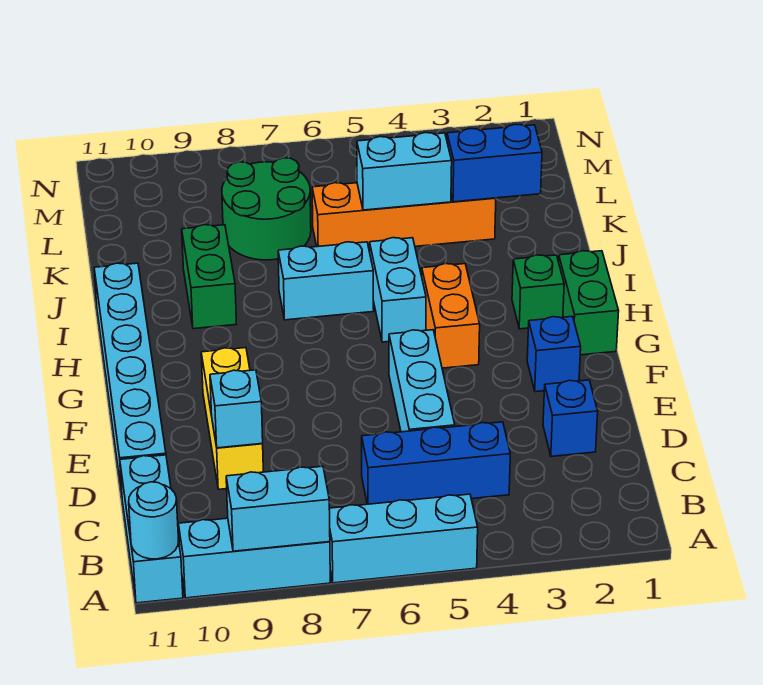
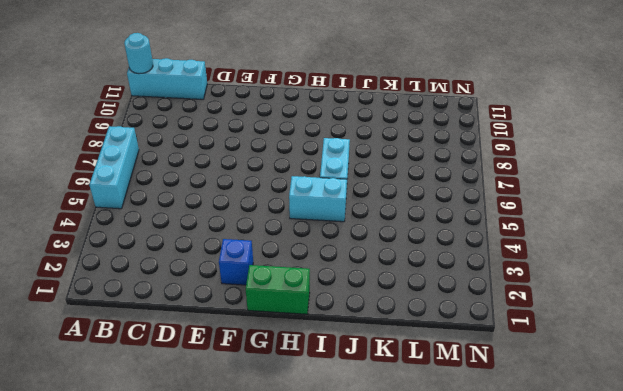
none -> cyan 1x3 brick [179,518,330,598]
none -> blue 1x3 brick [362,422,510,504]
none -> blue 1x1 brick [543,380,598,456]

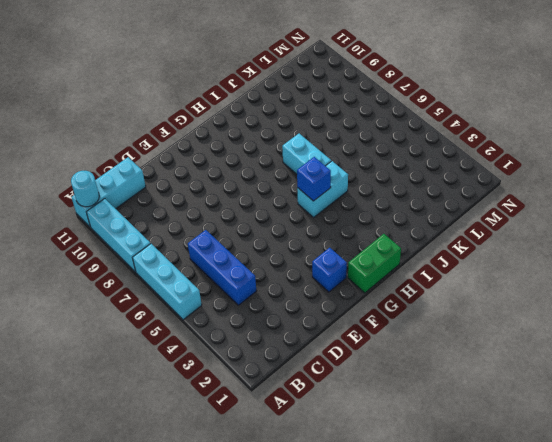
blue 1x1 brick [297,157,331,201] -> blue 1x1 brick moved to [543,380,598,456]
none -> cyan 1x3 brick [389,330,455,432]
none -> yellow 1x3 brick [201,348,263,489]
none -> cyan 1x6 brick [94,263,166,494]

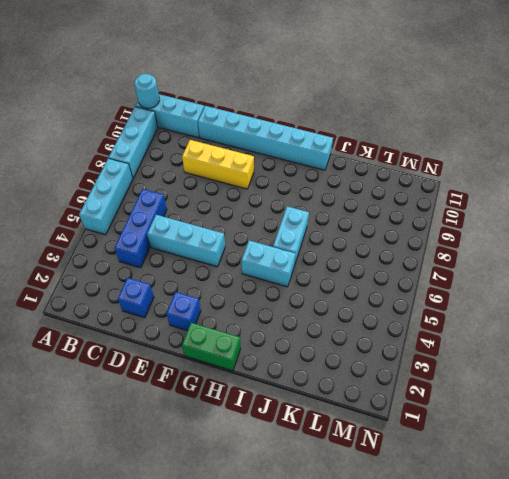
none -> orange 1x2 brick [422,264,480,368]
none -> green 1x1 brick [512,255,564,329]
none -> green 1x2 brick [182,225,236,329]

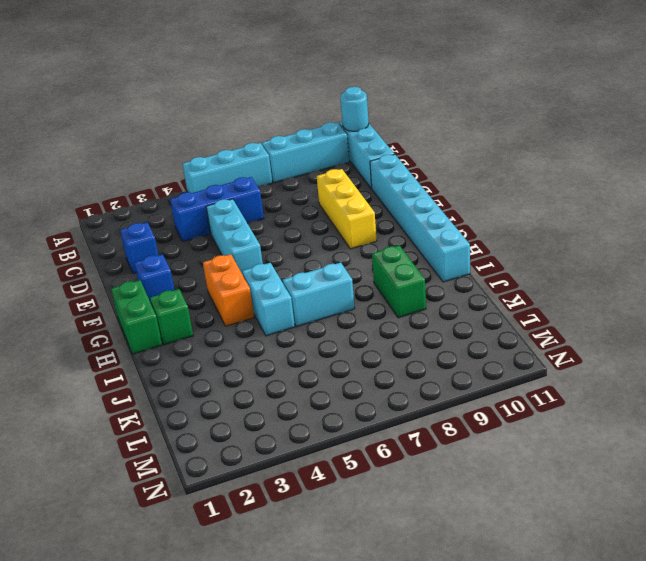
none -> orange 1x4 brick [312,183,496,251]
none -> green 2x2 round brick [222,158,311,260]
none -> cyan 1x2 brick [226,466,330,551]

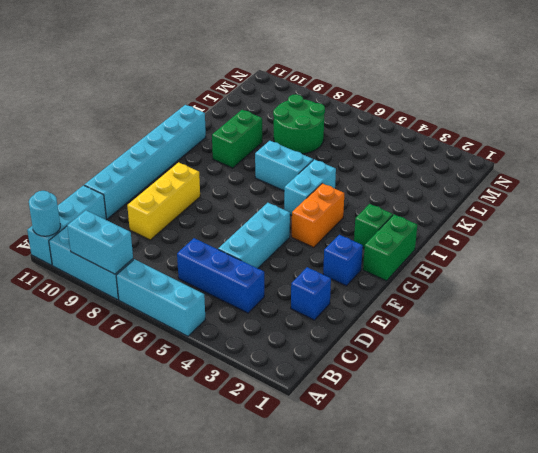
none -> orange 1x4 brick [312,183,496,251]
none -> cyan 1x1 brick [210,370,263,448]
none -> blue 1x2 brick [447,124,542,202]

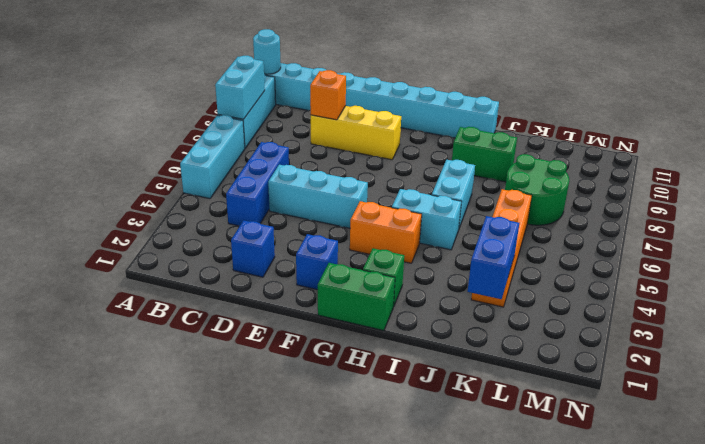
orange 1x1 brick [310,70,346,120] -> cyan 1x1 brick [210,370,263,448]
none -> cyan 1x2 brick [357,133,452,210]

